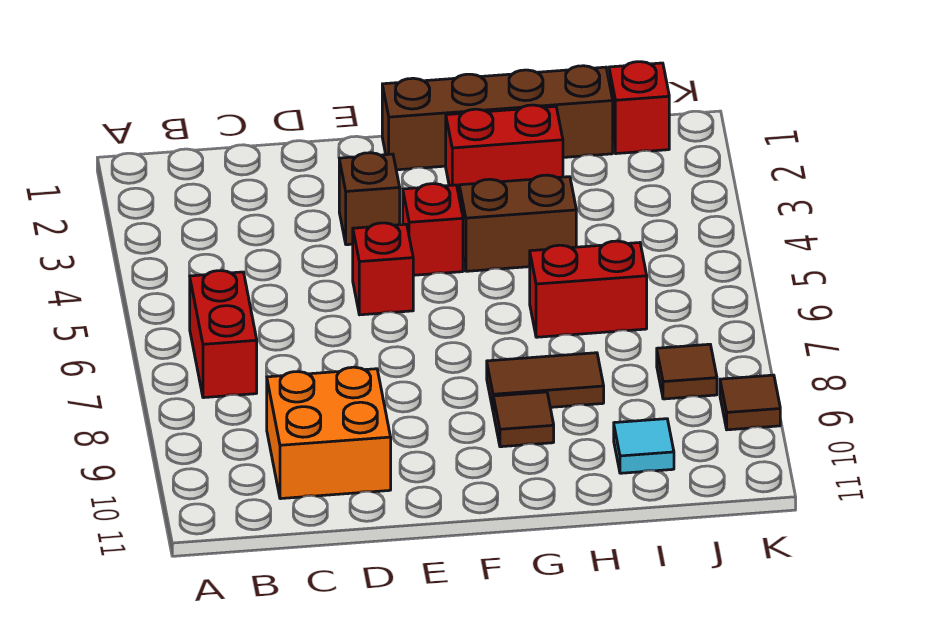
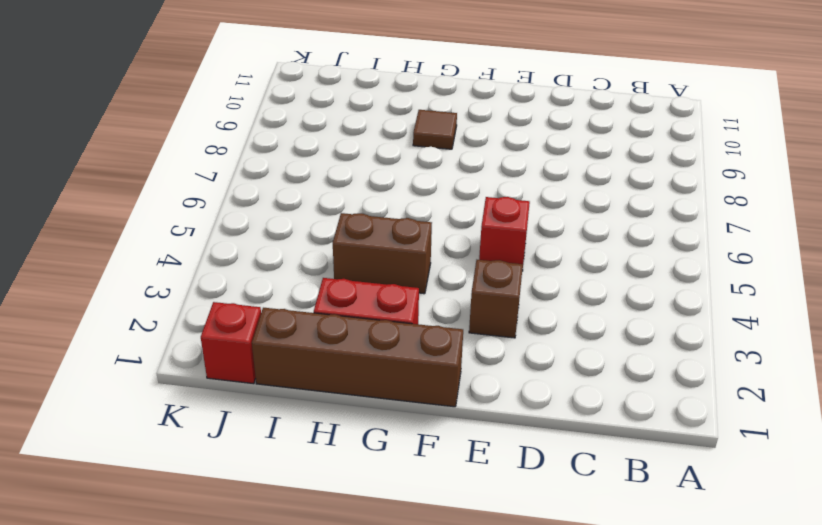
none -> red 1x2 brick [190,271,257,398]
none -> orange 2x2 brick [267,367,391,499]
none -> red 1x1 brick [403,184,463,275]

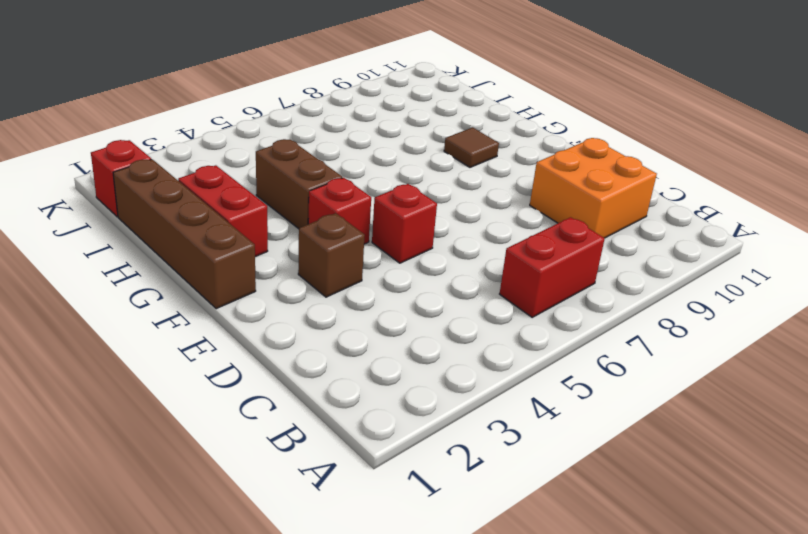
none -> brown 1x2 tile [487,353,604,409]
none -> red 1x2 brick [530,241,647,337]
none -> cyan 1x1 tile [614,419,674,473]

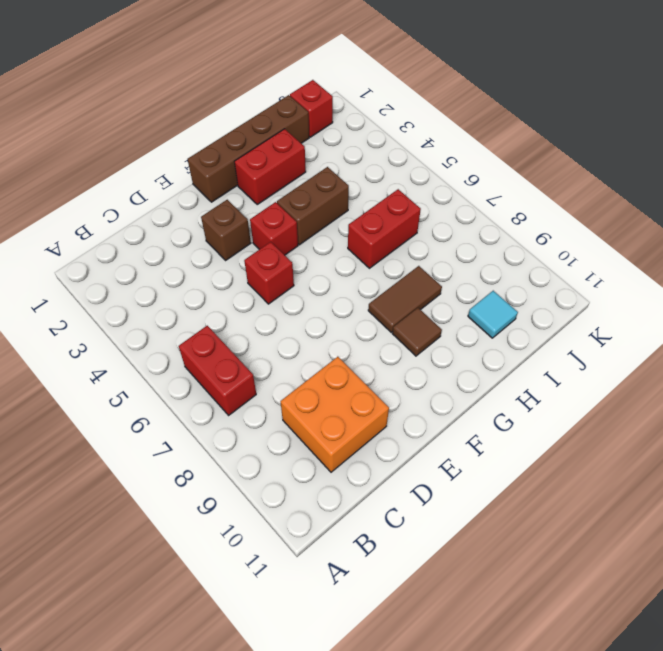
none -> brown 1x1 tile [657,344,717,399]
none -> brown 1x1 tile [720,375,780,430]

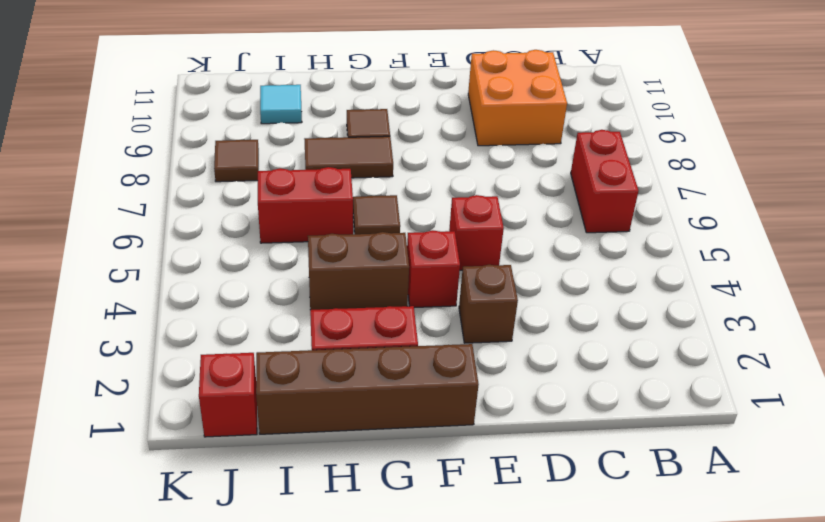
brown 1x1 tile [353,195,400,234] -> brown 1x1 tile moved to [720,375,780,430]

